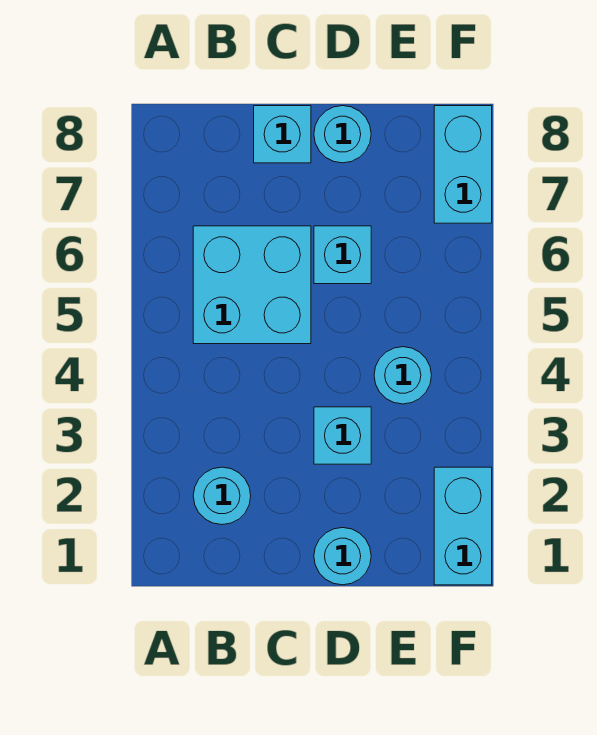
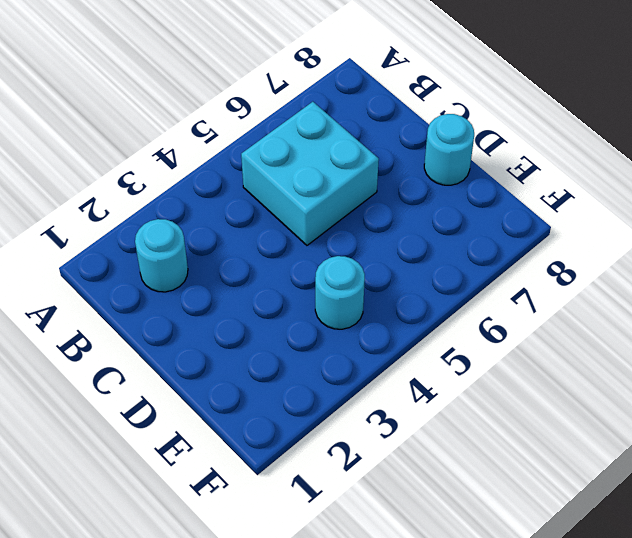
none -> cyan 1x1 brick [254,106,311,163]
none -> cyan 1x1 round brick [314,528,371,585]

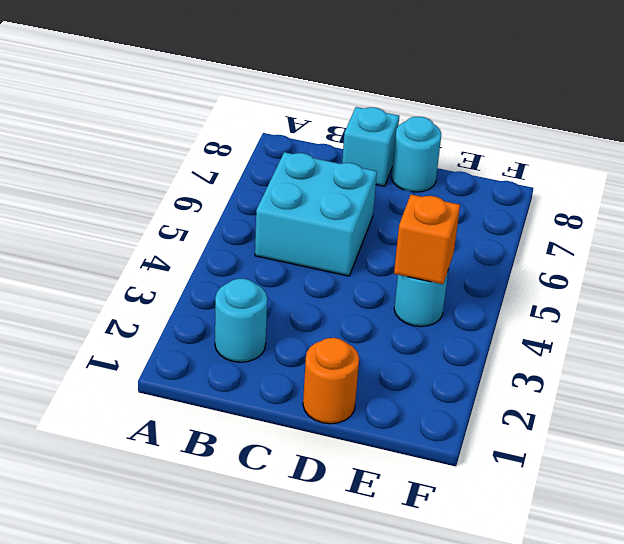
orange 1x1 round brick [303,338,359,424] -> cyan 1x1 round brick [314,528,371,585]
orange 1x1 brick [394,195,460,284] -> none
none -> cyan 1x1 brick [314,407,371,464]
none -> cyan 1x1 brick [314,226,371,284]

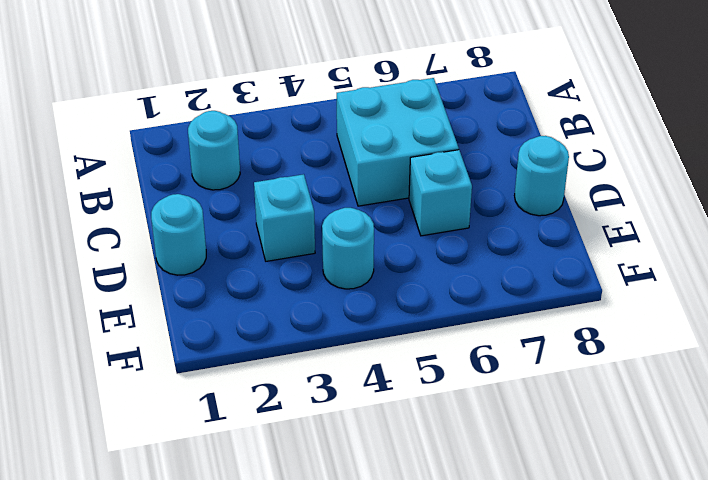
none -> cyan 1x1 brick [254,106,311,163]
none -> cyan 1x2 brick [434,467,492,585]

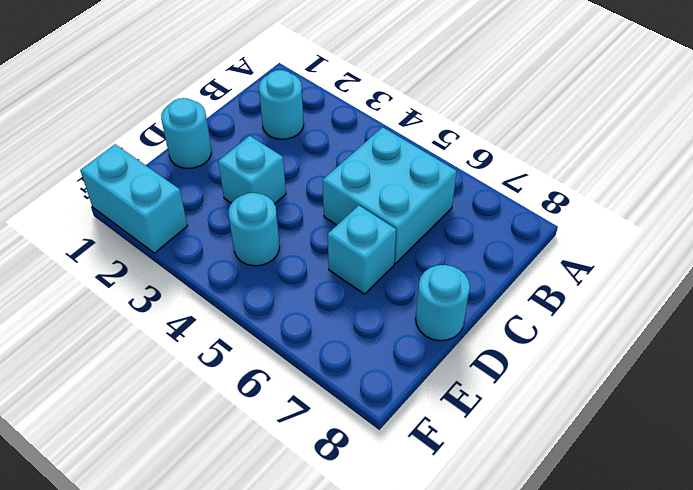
none -> cyan 1x1 brick [254,106,311,163]
none -> cyan 1x2 brick [434,106,492,223]

